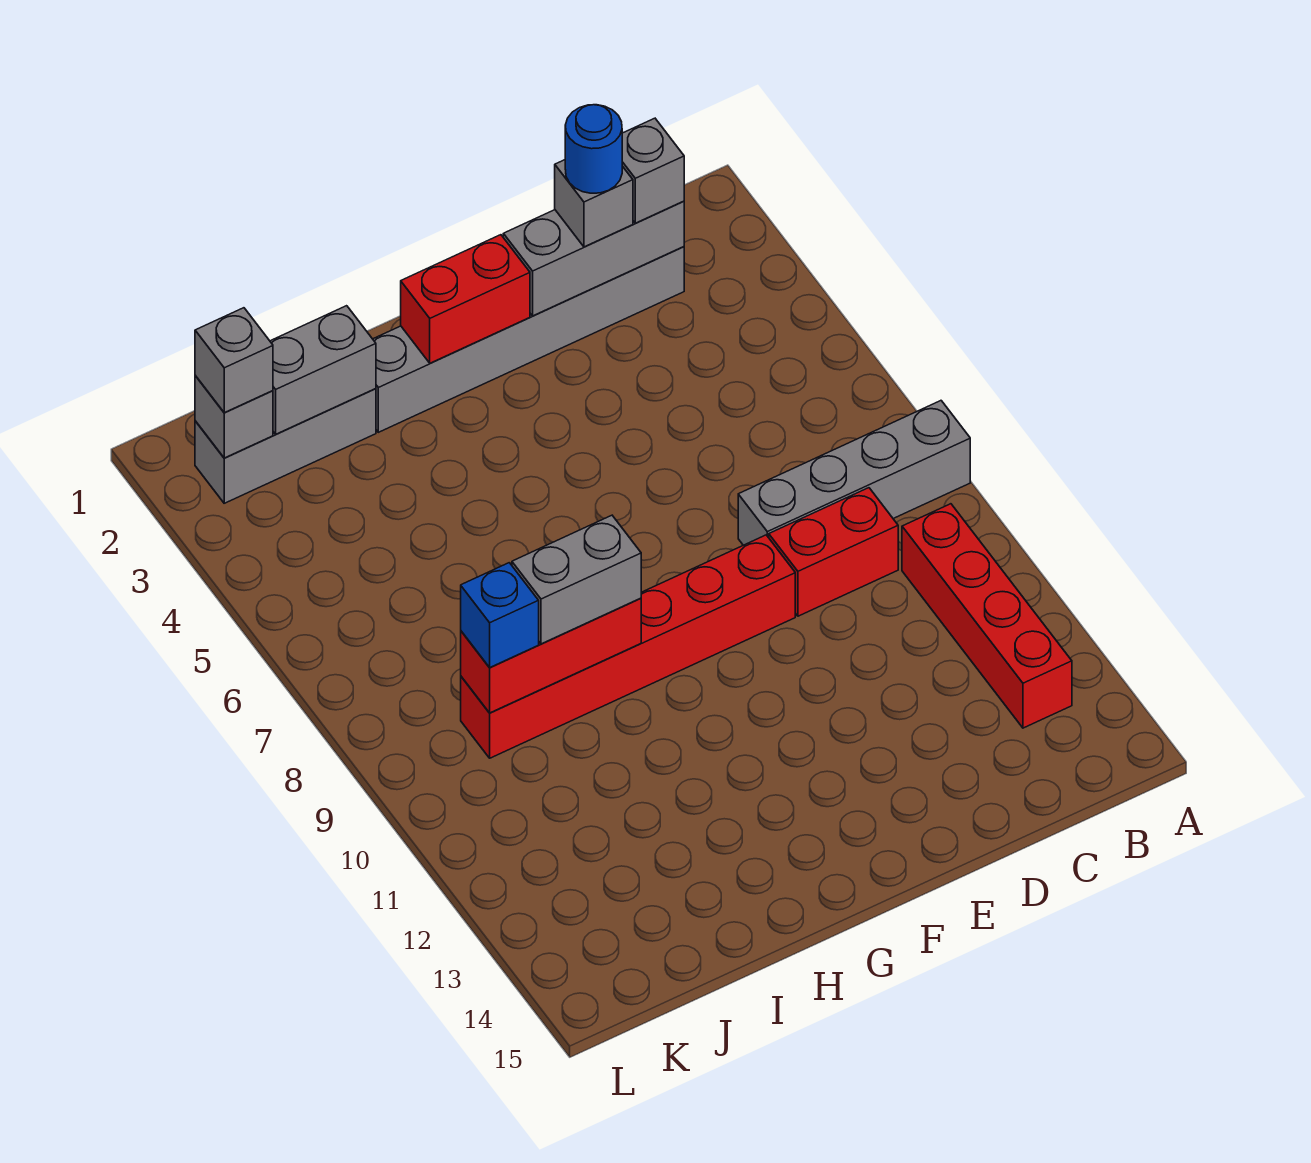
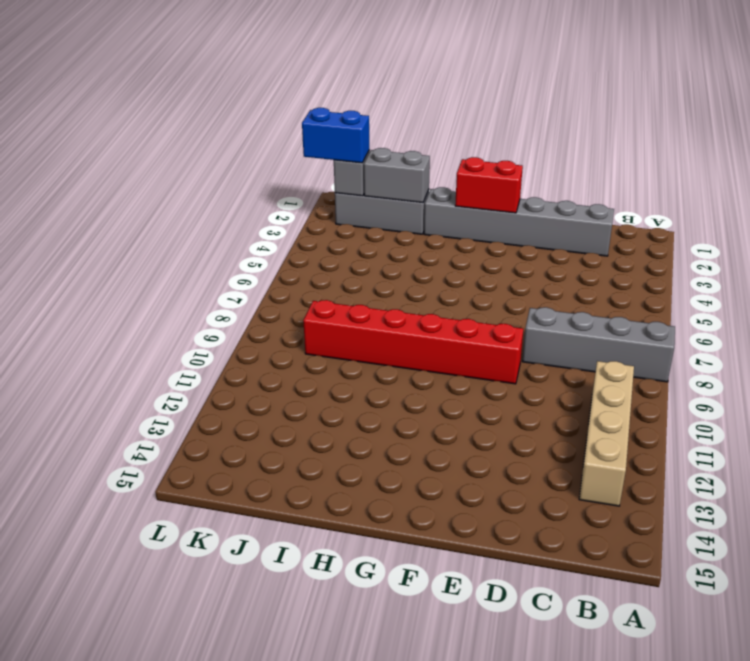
tan 1x4 brick [579,361,634,506] -> red 1x4 brick [902,504,1072,728]
blue 1x2 brick [302,108,369,163] -> grey 1x1 brick [195,308,273,413]
none -> red 1x2 brick [769,488,898,616]
none -> grey 1x3 brick [503,201,684,316]
none -> red 1x3 brick [461,598,641,713]

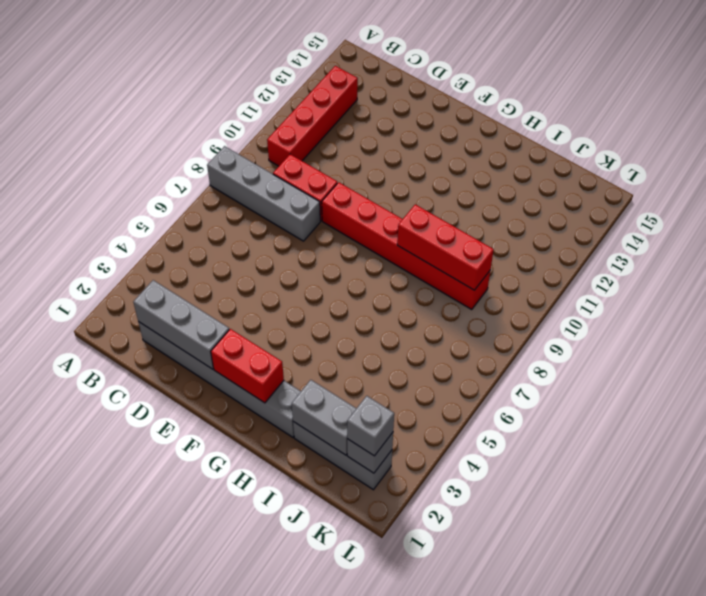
none -> grey 1x1 brick [622,118,684,223]
none -> grey 1x1 brick [555,160,633,247]
none -> grey 1x2 brick [512,515,641,644]

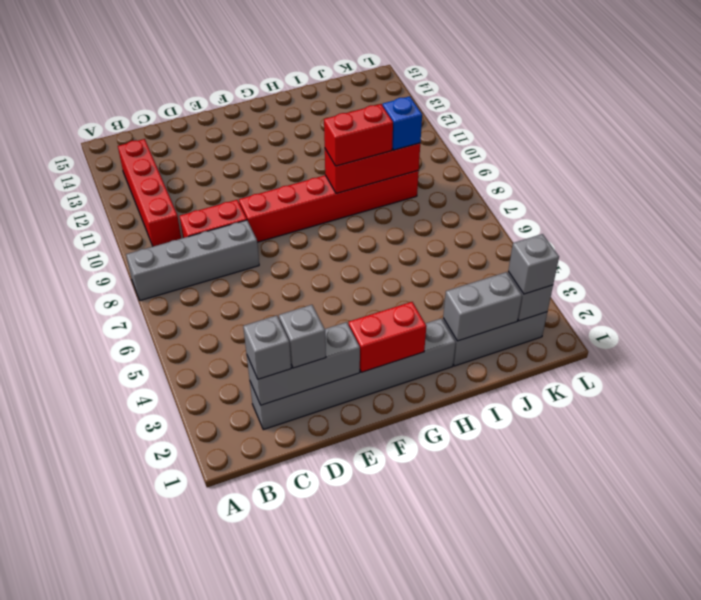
red 1x2 brick [324,104,393,166] -> grey 1x2 brick [512,515,641,644]
none -> blue 1x1 round brick [565,105,622,193]

